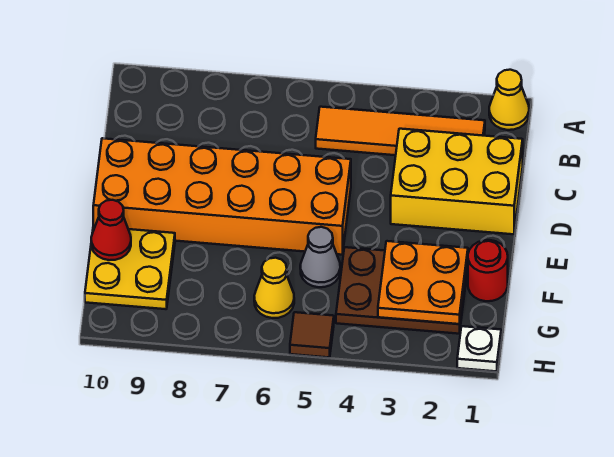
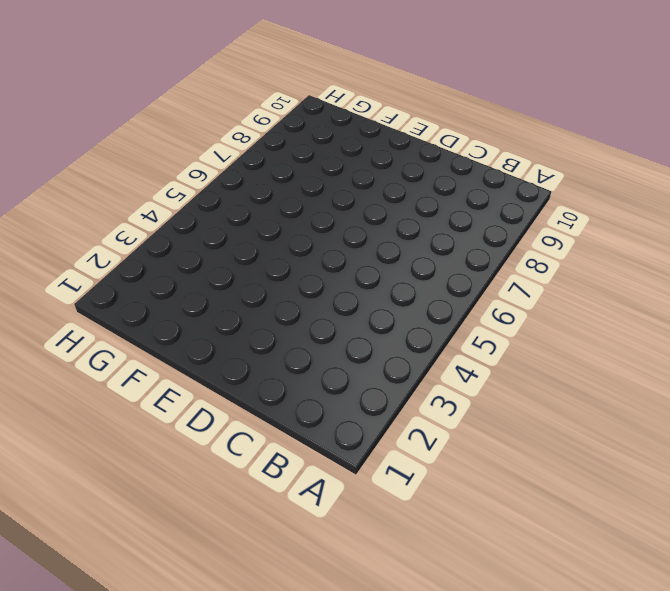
none -> yellow 1x1 cone [489,70,529,130]
none -> orange 1x4 tile [316,107,485,155]
none -> yellow 2x3 brick [391,129,523,234]

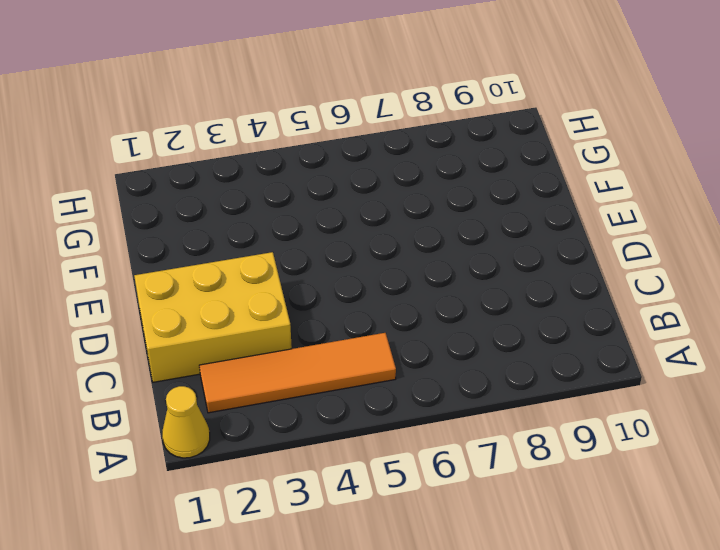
none -> orange 2x6 brick [93,138,351,255]
none -> red 1x1 round brick [468,240,508,301]
none -> brown 2x3 plate [336,247,468,334]

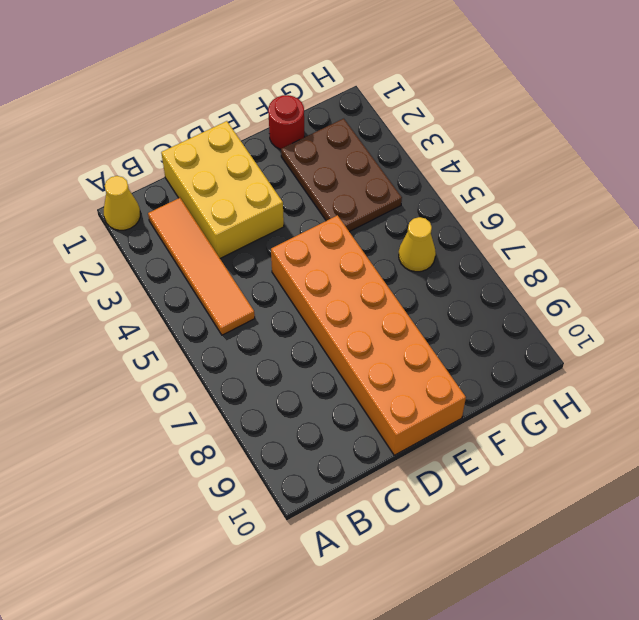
none -> grey 1x1 cone [300,227,340,287]
none -> yellow 2x2 plate [85,226,175,309]
none -> white 1x1 plate [457,326,501,371]

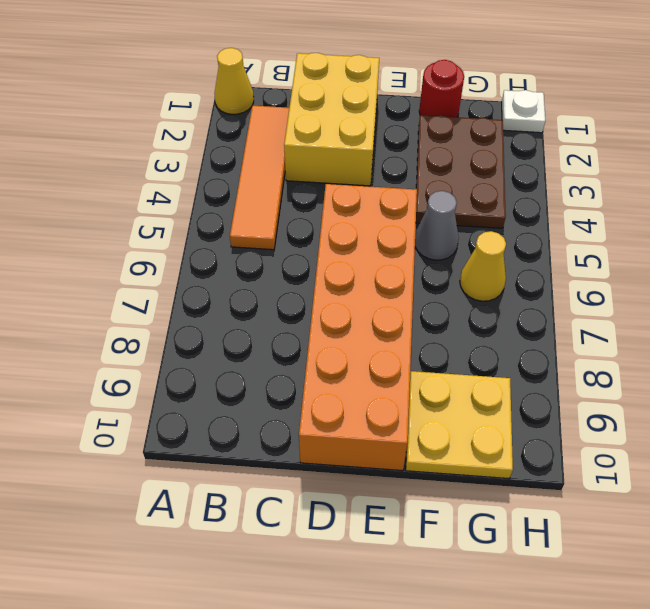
none -> brown 1x1 tile [290,312,334,357]
none -> orange 2x2 plate [378,241,468,324]
none -> red 1x1 cone [91,200,131,260]

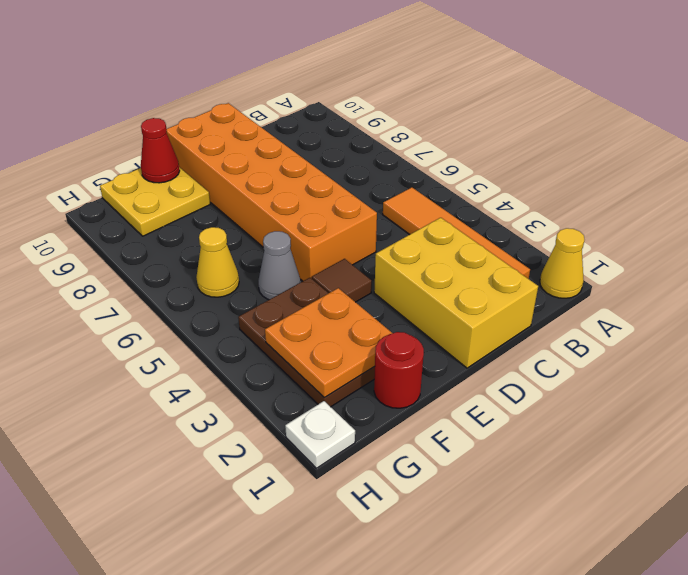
brown 1x1 tile [312,259,372,302] -> brown 1x1 tile moved to [290,312,334,357]

